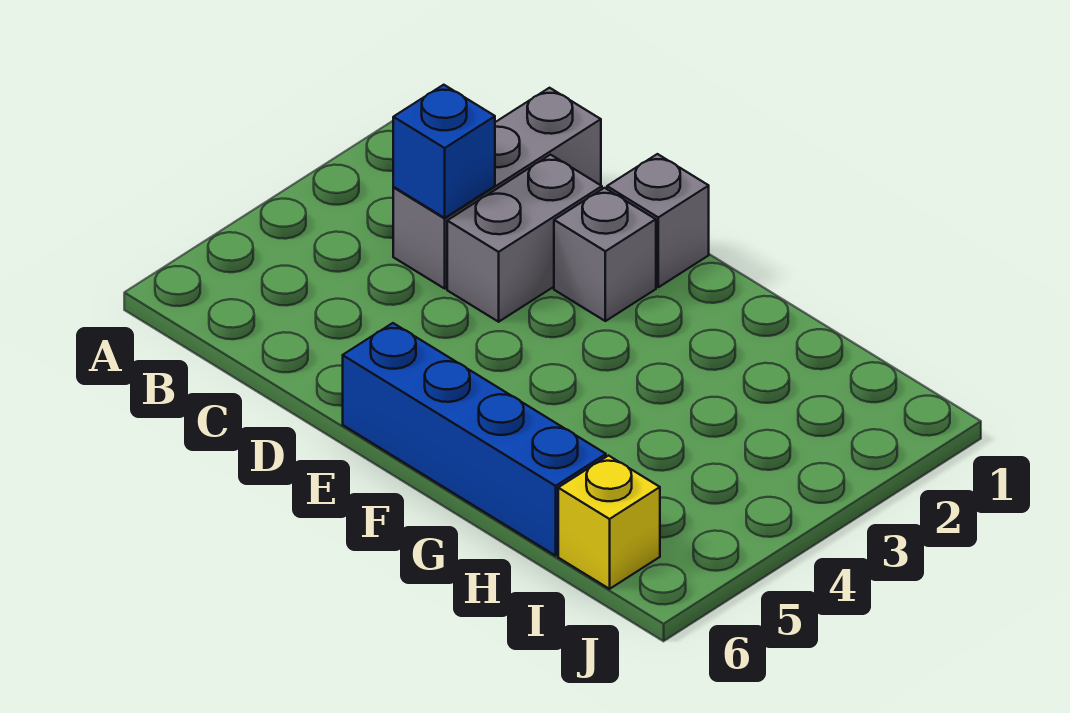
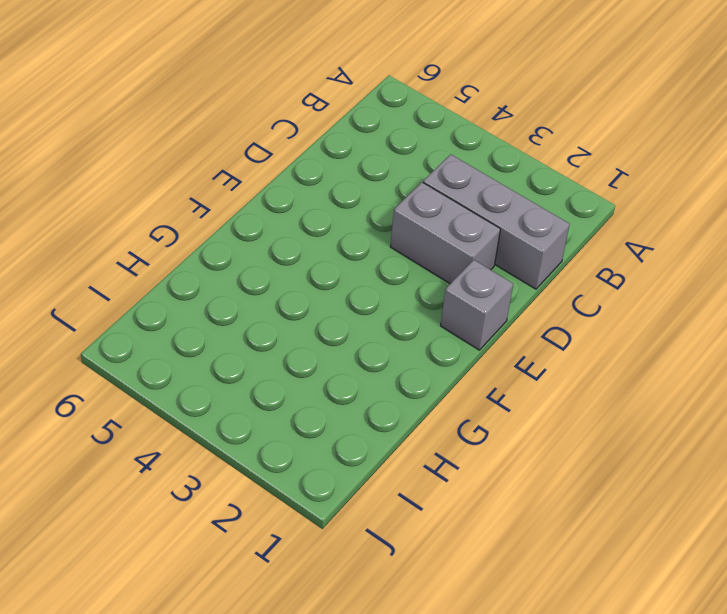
none -> grey 1x1 brick [554,188,656,321]
none -> blue 1x4 brick [343,323,606,556]

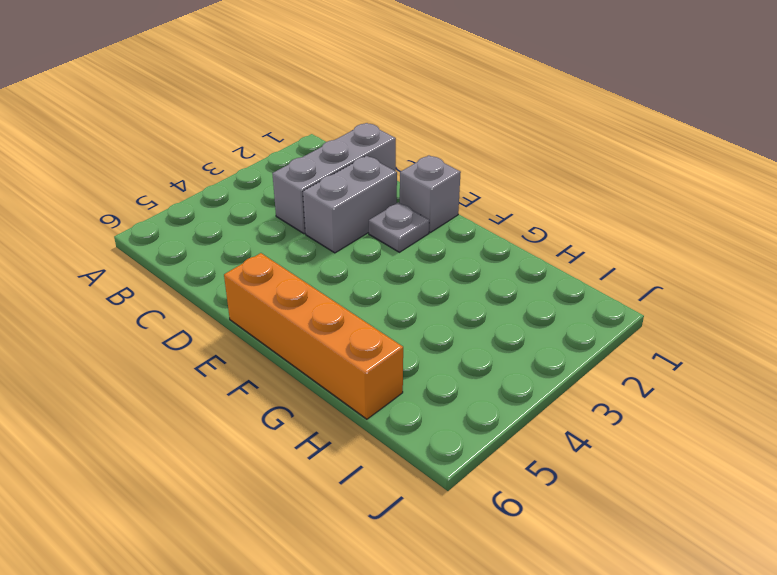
grey 1x1 plate [369,202,429,252] -> grey 1x1 brick [554,188,656,321]
orange 1x4 brick [224,253,403,419] -> blue 1x4 brick [343,323,606,556]
none -> yellow 1x1 brick [558,456,660,589]
none -> blue 1x1 brick [393,85,495,218]

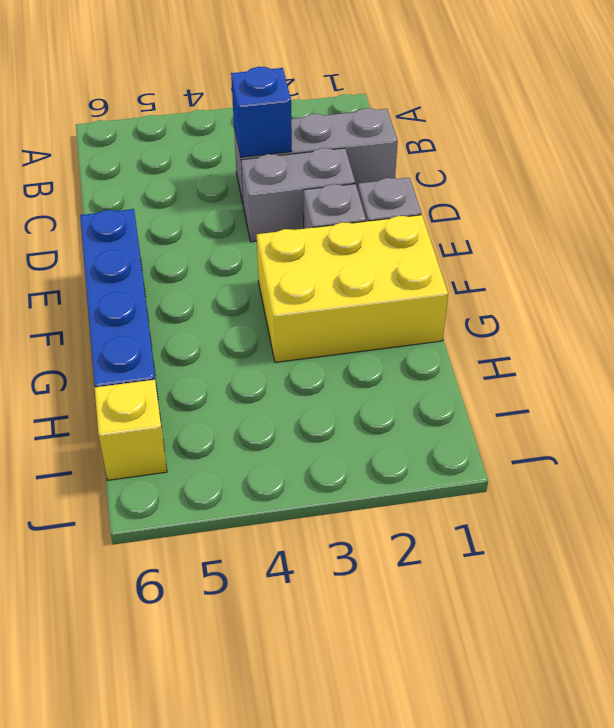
yellow 2x3 brick [257,215,448,362] -> none

